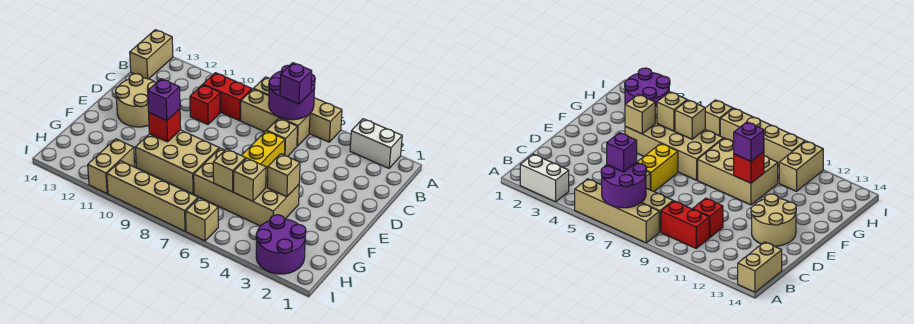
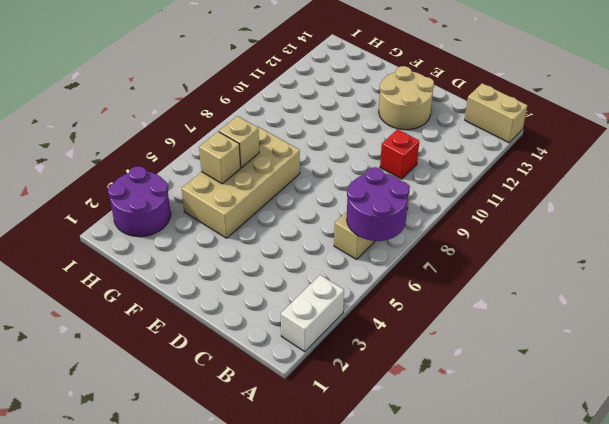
none -> tan 1x4 brick [254,77,342,142]
none -> red 1x2 brick [203,73,252,121]
none -> tan 1x1 brick [267,118,298,156]

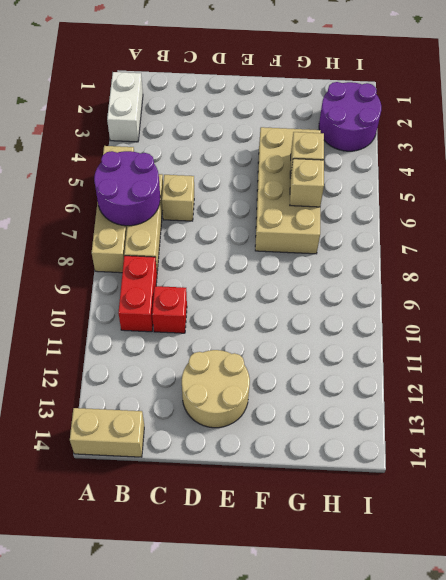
none -> yellow 1x2 brick [242,131,285,169]
none -> tan 2x3 brick [135,130,219,194]
none -> tan 1x2 brick [88,139,135,194]

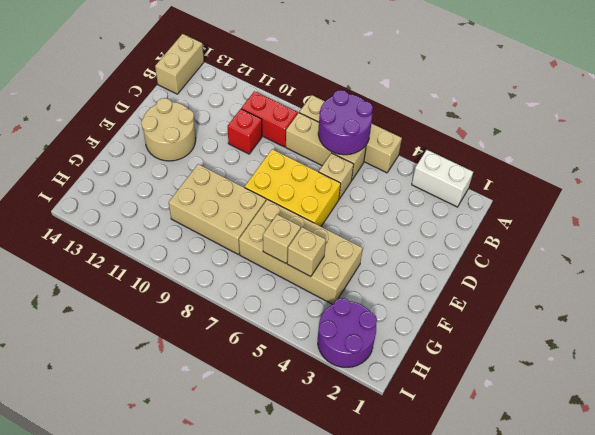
yellow 2x3 brick [245,149,341,226] -> yellow 1x2 brick [242,131,285,169]
none -> tan 1x2 brick [88,139,135,194]
none -> tan 1x1 brick [186,198,218,241]
none -> tan 1x4 brick [107,161,198,231]

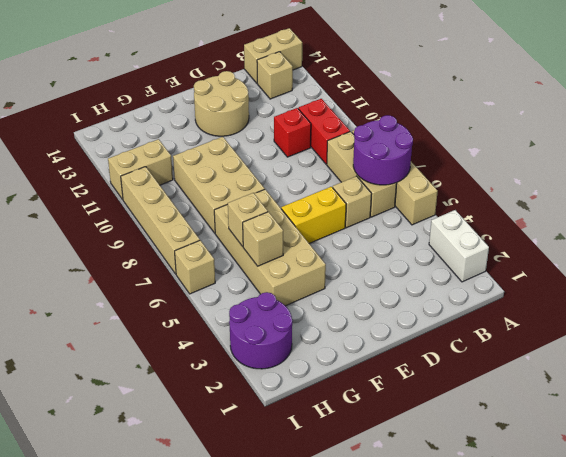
tan 1x1 brick [257,52,293,99] -> tan 1x1 brick moved to [267,154,300,197]
none -> red 1x1 brick [149,109,181,142]
none -> purple 1x1 brick [280,63,312,104]
none -> purple 1x1 brick [148,79,180,121]

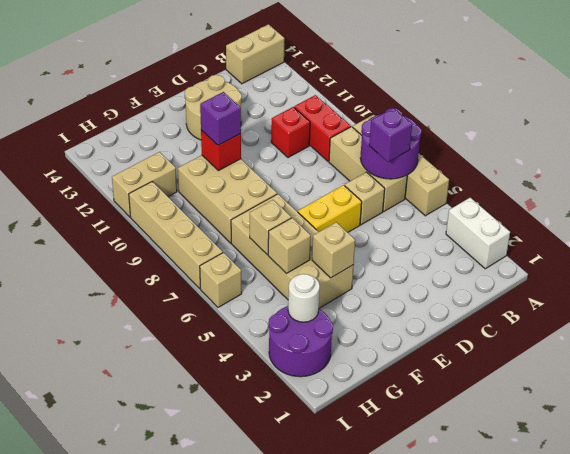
white 1x1 round brick [288,274,320,322] -> none

